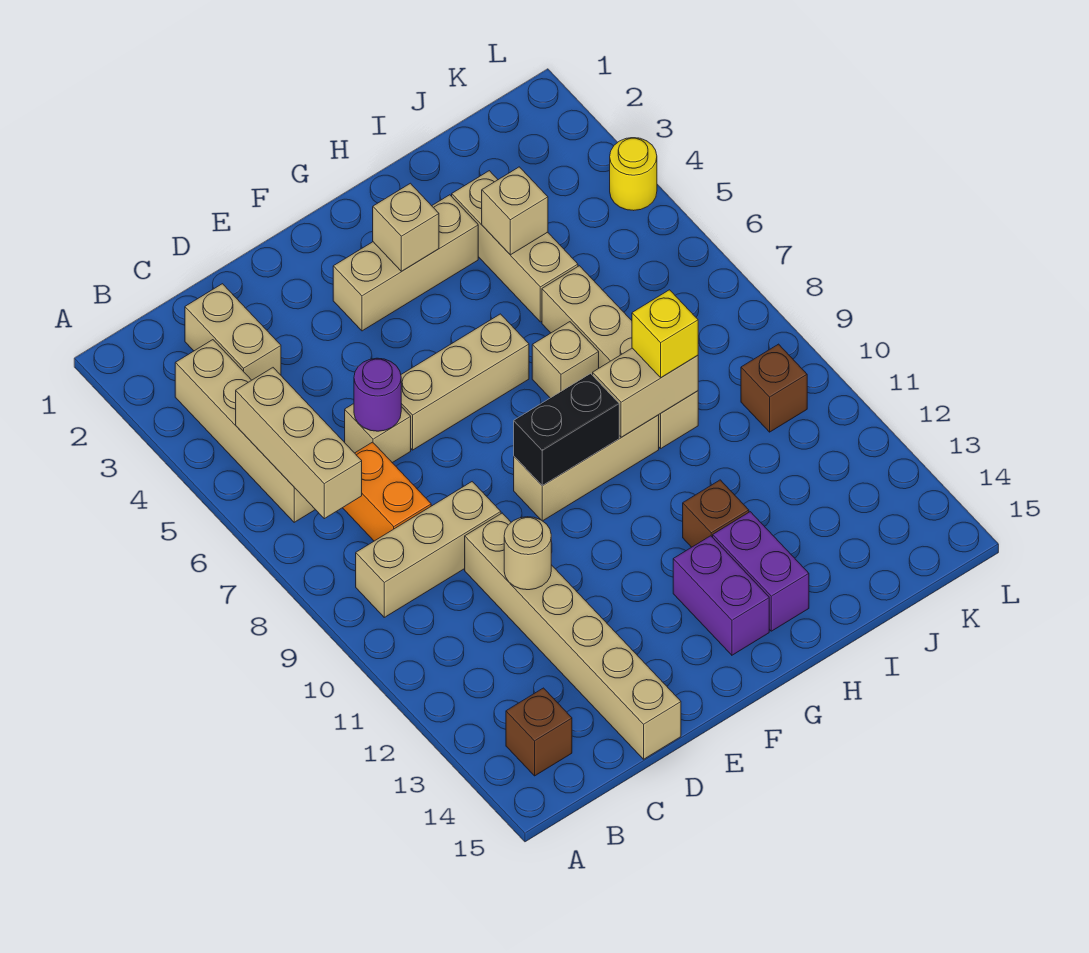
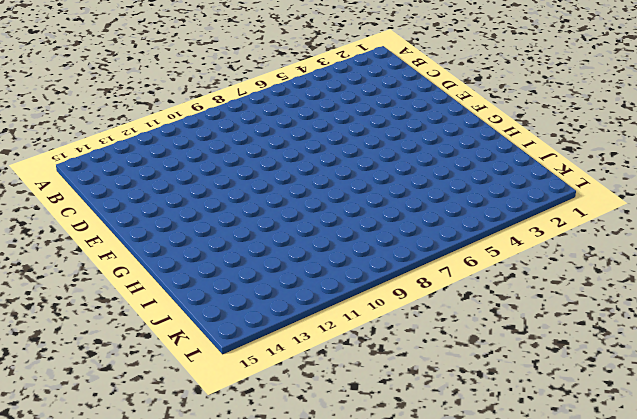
none -> tan 1x4 brick [175,340,315,522]
none -> tan 1x3 brick [356,482,501,617]
none -> brown 1x1 brick [506,688,572,776]

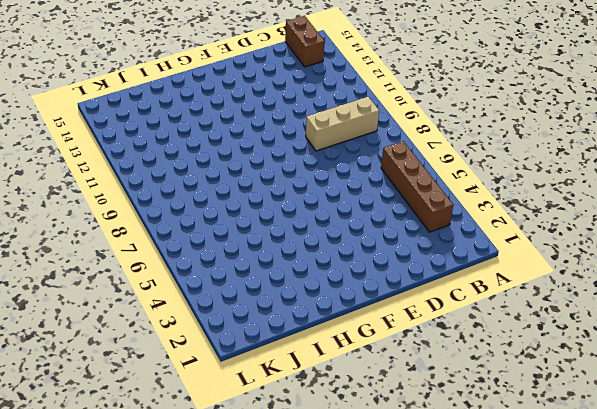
brown 1x4 brick [381,141,453,232] -> tan 1x4 brick [175,340,315,522]
brown 1x2 brick [285,16,325,67] -> brown 1x1 brick [506,688,572,776]
none -> tan 1x2 brick [185,284,281,380]
none -> orange 1x2 brick [343,442,431,541]
none -> tan 1x1 brick [345,404,411,463]

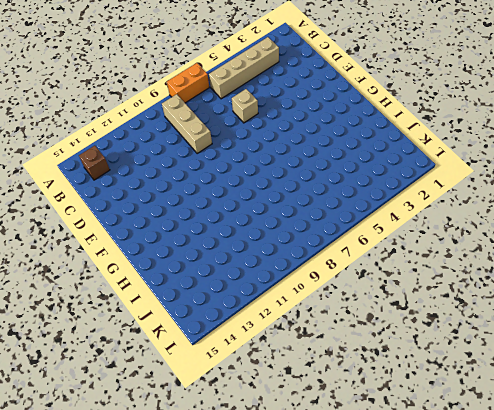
orange 1x2 brick [167,63,209,103] -> orange 1x2 brick moved to [343,442,431,541]
none -> tan 1x2 brick [185,284,281,380]
none -> tan 1x6 brick [465,513,681,759]
none -> tan 1x3 brick [401,314,529,450]

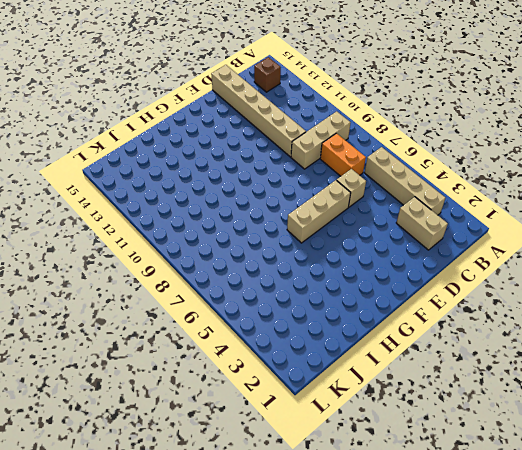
none -> tan 1x3 brick [333,195,478,331]
none -> tan 1x3 brick [514,415,659,521]
none -> purple 1x2 brick [673,536,769,655]

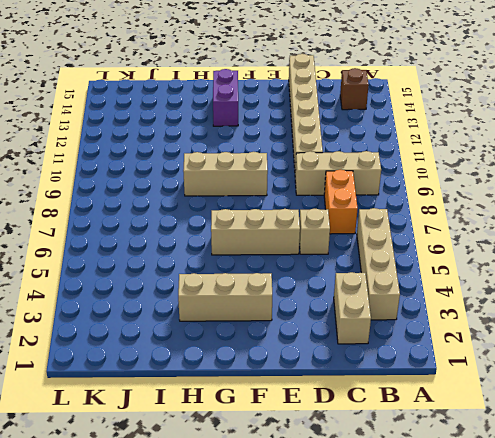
none -> tan 1x1 brick [532,322,599,398]
none -> brown 1x1 brick [683,480,749,547]
none -> purple 1x2 brick [713,512,809,631]

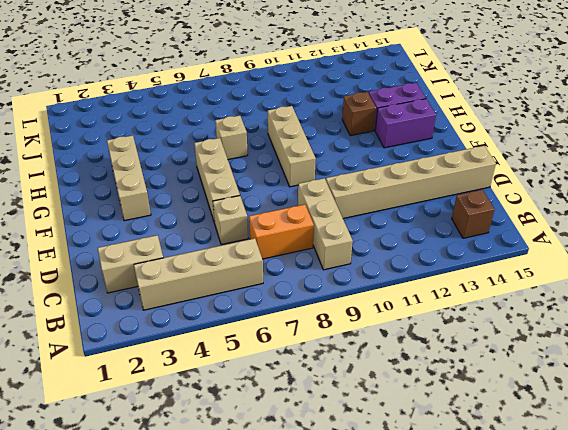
none -> tan 1x3 brick [452,171,578,322]
none -> tan 1x4 brick [542,266,698,448]
none -> brown 1x1 brick [741,344,807,432]

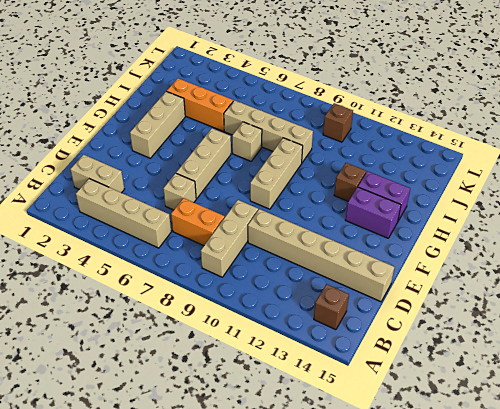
orange 1x3 brick [167,78,233,131] -> tan 1x3 brick [452,171,578,322]
none -> yellow 1x1 round brick [610,138,657,211]
none -> tan 1x3 brick [236,368,362,519]
none -> purple 1x1 round brick [354,358,401,431]

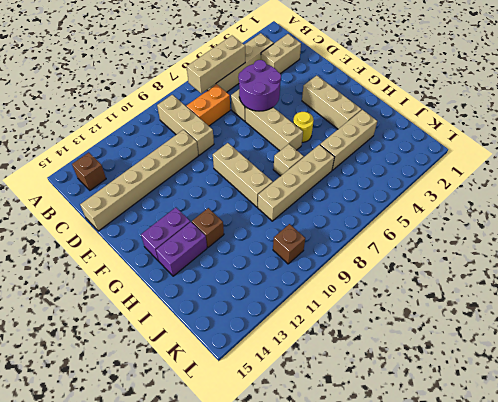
purple 2x2 round brick [238,60,281,111] -> purple 1x1 round brick [354,358,401,431]
yellow 1x1 round brick [293,112,314,142] -> yellow 1x1 round brick moved to [610,138,657,211]
none -> tan 1x1 round brick [504,517,551,590]
none -> black 1x2 brick [514,374,619,486]
none -> tan 1x1 brick [373,183,439,271]

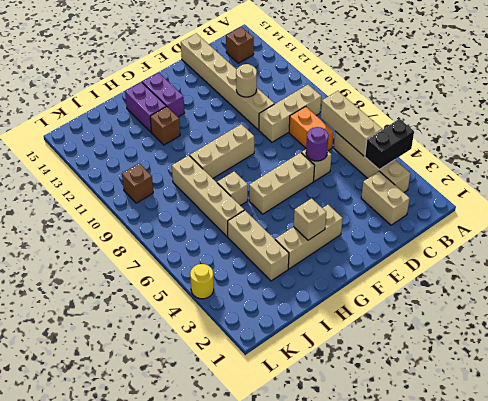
black 1x2 brick [365,119,414,170] -> black 1x2 brick moved to [514,374,619,486]
none -> tan 1x2 brick [593,348,698,437]
none -> tan 1x1 brick [482,167,548,255]
none -> yellow 1x1 brick [632,290,698,378]

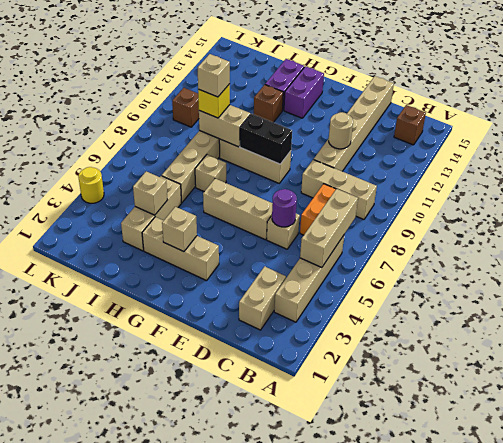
tan 1x1 brick [198,54,230,97] -> none

